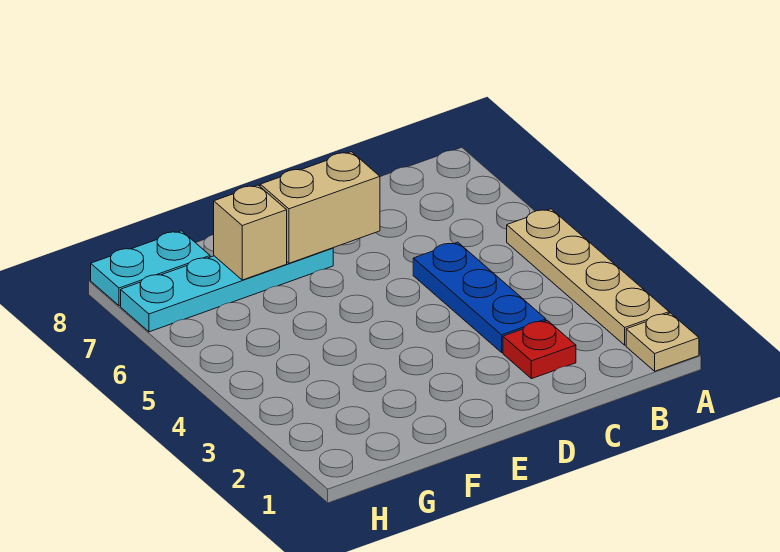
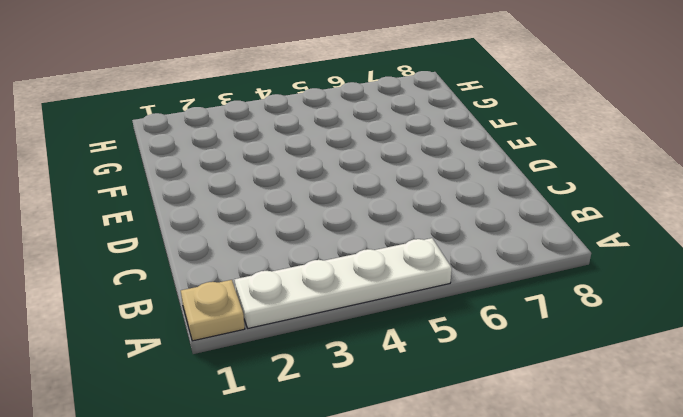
white 1x4 plate [234,238,452,328] -> tan 1x4 plate [507,209,669,345]
none -> red 1x1 plate [503,320,576,379]
none -> blue 1x3 plate [413,242,546,352]

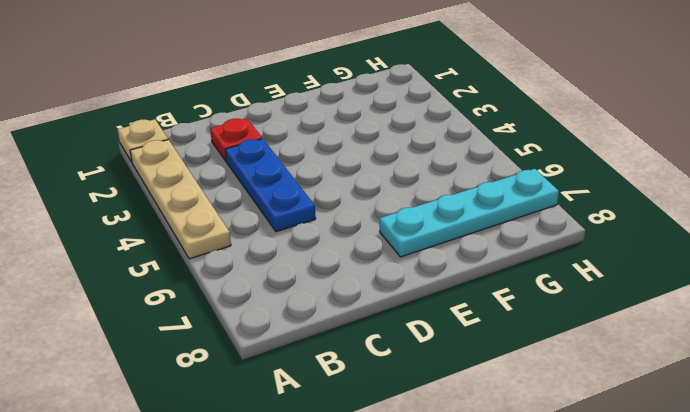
none -> cyan 1x2 plate [91,231,210,306]
none -> tan 1x2 brick [260,152,380,263]

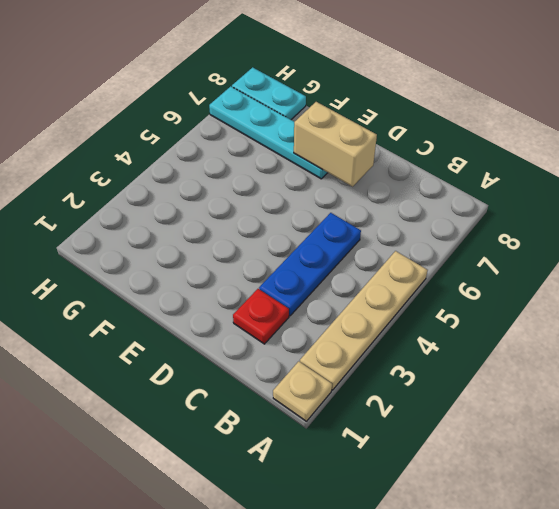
none -> tan 1x1 brick [214,185,287,280]

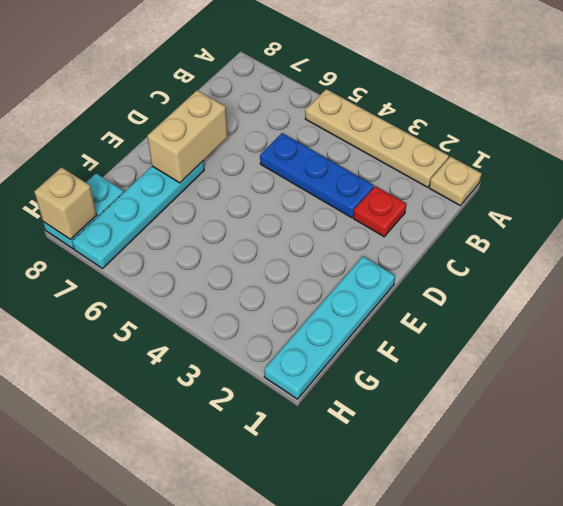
cyan 1x4 plate [264,256,395,399] -> none
tan 1x1 brick [34,167,97,240] -> tan 1x1 brick moved to [214,185,287,280]

